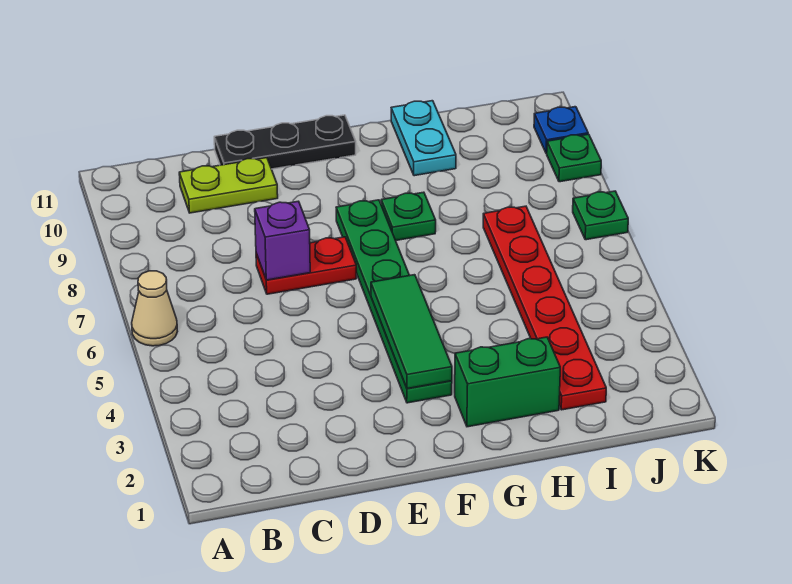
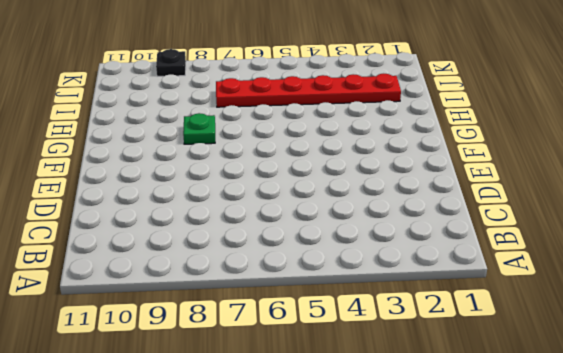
black 1x1 plate [156,49,186,76] -> green 1x1 plate [547,134,601,182]
none -> tan 1x1 cone [132,271,177,346]
none -> lime 1x2 plate [179,158,278,213]
none -> red 1x2 plate [256,237,356,294]

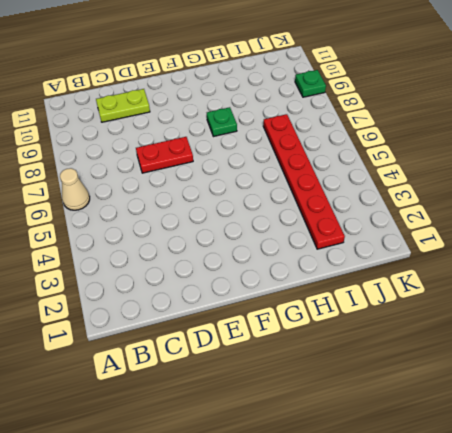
none -> black 1x3 plate [214,115,356,169]
none -> green 1x6 plate [336,200,452,403]
none -> green 1x2 brick [455,337,560,427]

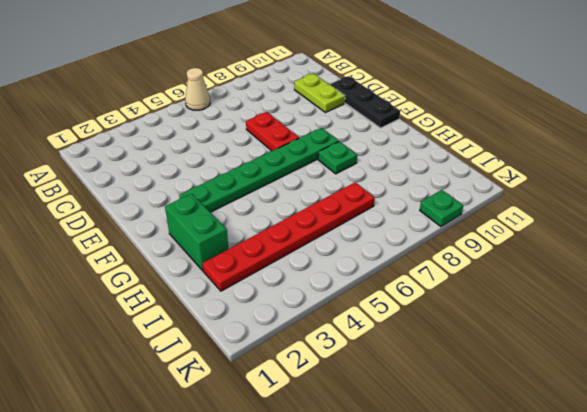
none -> cyan 1x2 plate [391,101,456,176]
none -> green 1x1 plate [573,191,628,240]
none -> blue 1x1 plate [534,107,588,154]

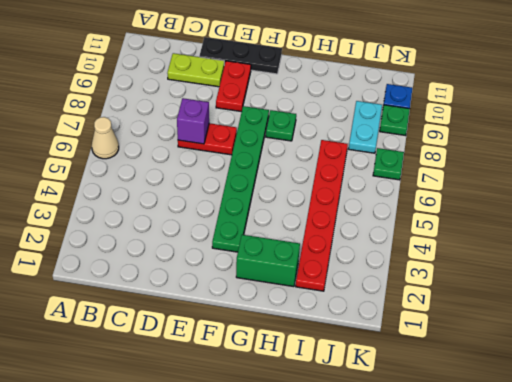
red 1x2 plate [216,61,251,112] -> none
cyan 1x2 plate [349,101,382,153] -> cyan 1x2 plate moved to [391,101,456,176]
none -> green 1x3 tile [371,275,452,389]

